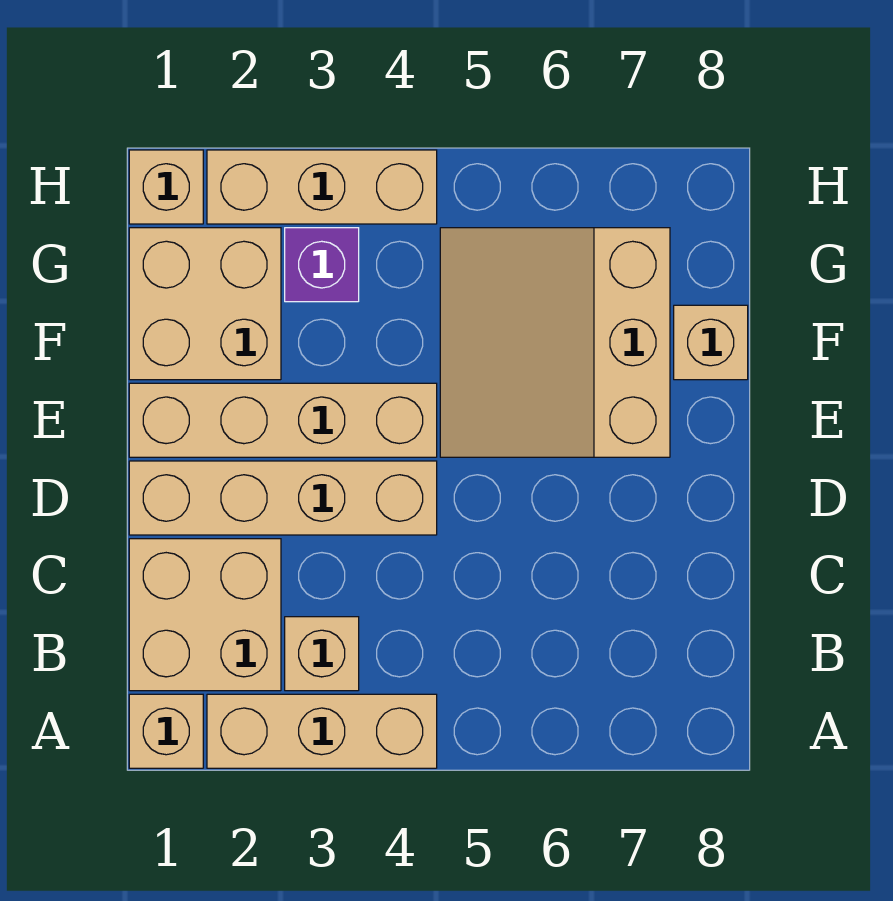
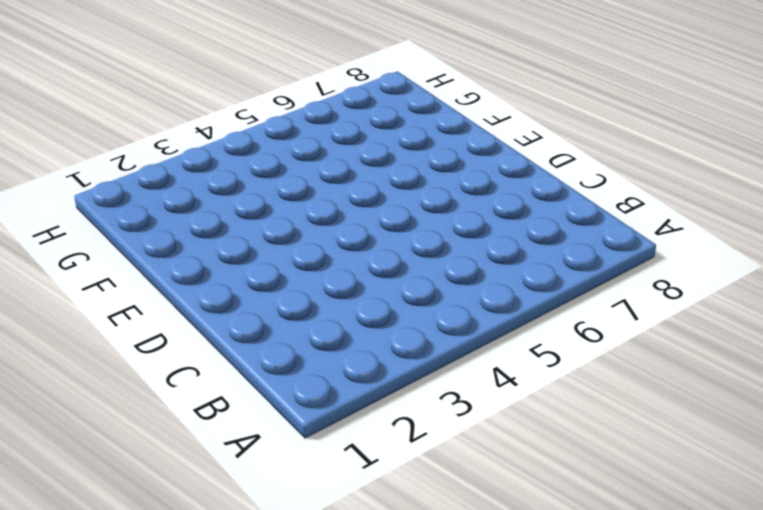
none -> tan 1x1 brick [129,694,203,768]
none -> tan 1x3 brick [207,694,437,768]
none -> tan 2x2 brick [129,539,281,691]

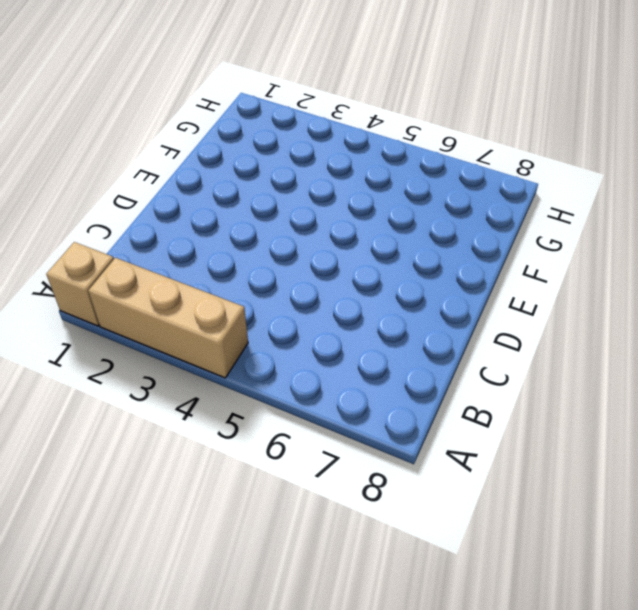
none -> tan 2x2 brick [129,539,281,691]
none -> tan 1x1 brick [285,617,359,691]
none -> tan 1x4 brick [129,461,437,535]

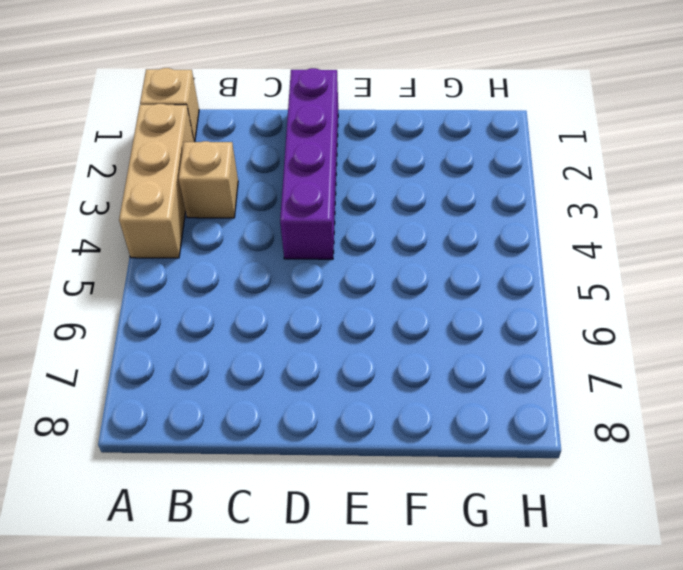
purple 1x4 brick [280,68,338,259] -> tan 1x4 brick [129,461,437,535]
none -> tan 2x2 brick [129,539,281,691]
none -> tan 1x4 brick [129,383,437,457]
none -> tan 3x3 slope [440,228,670,457]

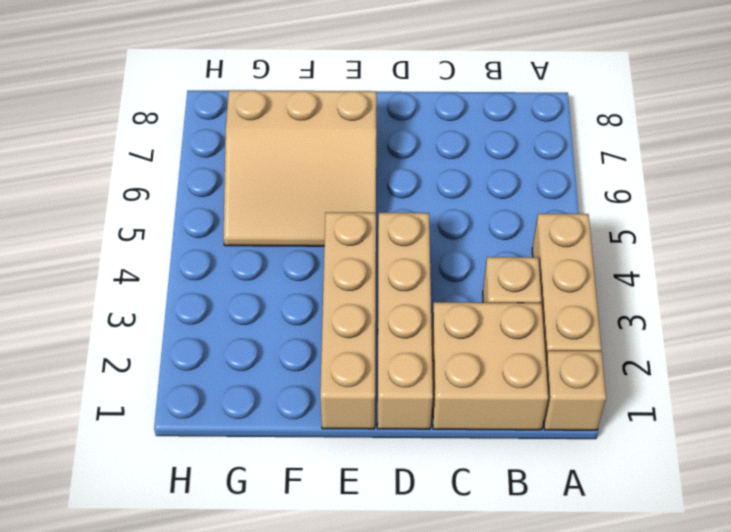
none -> tan 2x2 brick [129,228,281,380]
none -> tan 1x1 brick [674,305,748,380]
none -> purple 1x1 brick [285,228,359,302]

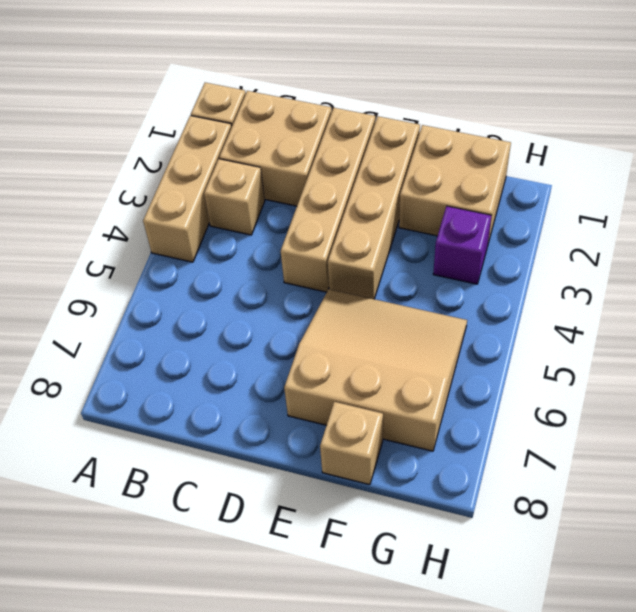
none -> tan 1x1 brick [129,150,203,224]
none -> tan 1x3 brick [207,150,437,224]

